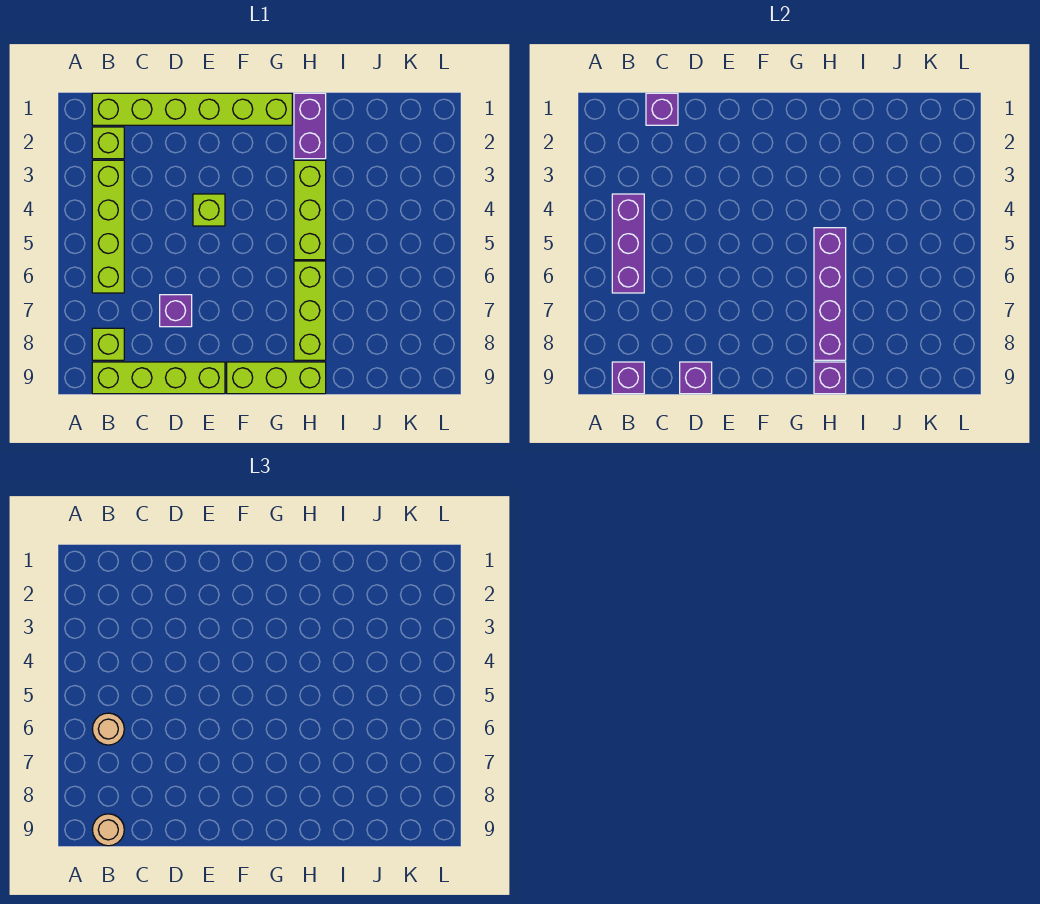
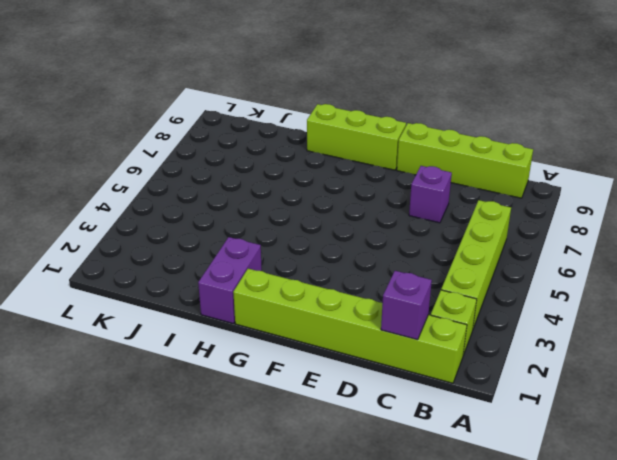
none -> lime 1x1 brick [92,328,124,360]
none -> lime 1x1 brick [193,194,225,226]
none -> lime 1x3 brick [294,160,326,260]

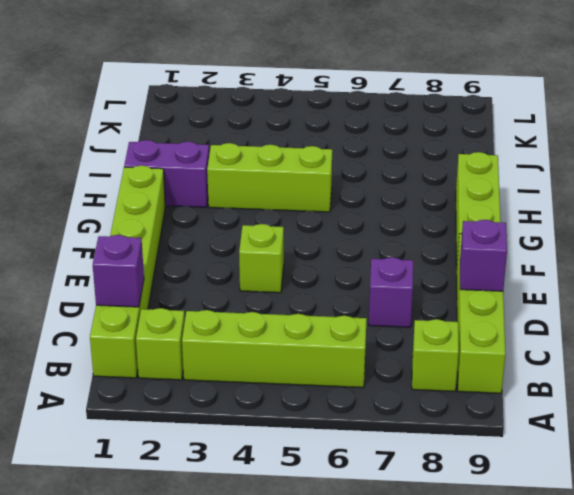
none -> lime 1x3 brick [294,261,326,360]
none -> purple 1x3 brick [612,194,644,293]
none -> purple 1x1 brick [612,362,644,394]

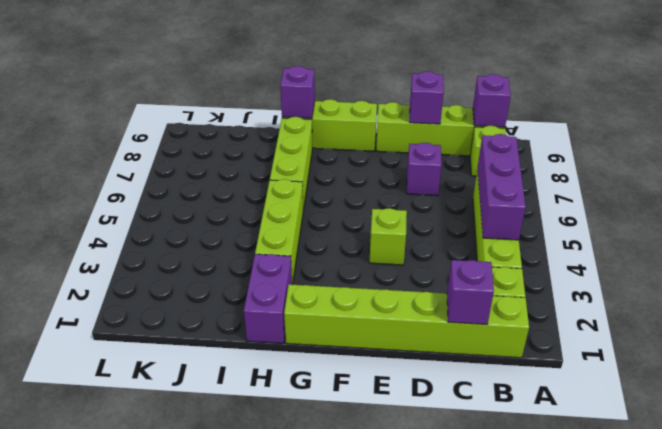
none -> purple 1x4 brick [814,228,846,360]
none -> tan 1x1 round brick [92,713,124,745]
none -> tan 1x1 round brick [92,814,124,846]

